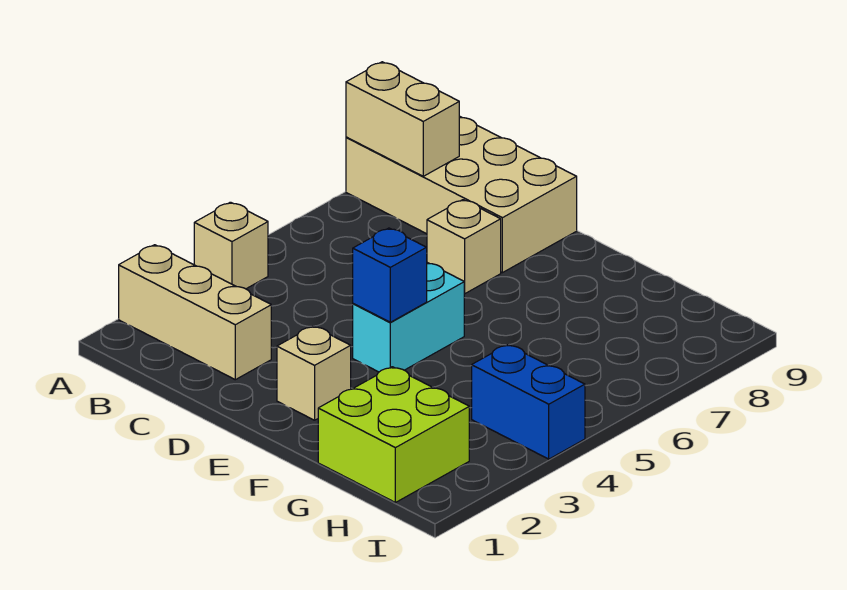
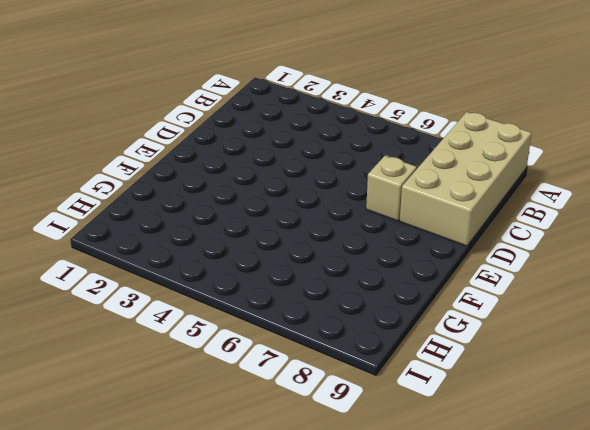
none -> tan 1x3 brick [119,245,271,380]
none -> tan 1x1 brick [194,202,268,289]

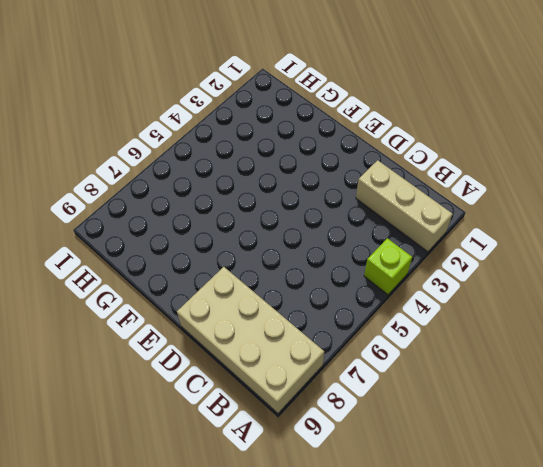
lime 1x1 brick [364,238,412,295] -> tan 1x1 brick [194,202,268,289]
none -> tan 1x1 brick [427,200,501,294]
none -> tan 1x1 brick [277,326,351,420]

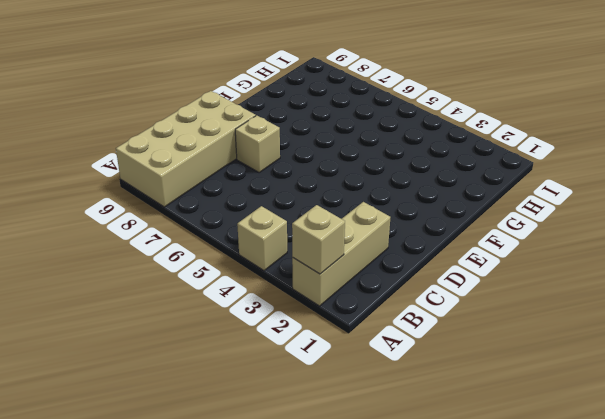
tan 1x1 brick [292,205,345,274] -> tan 1x1 brick moved to [277,326,351,420]
none -> cyan 1x2 brick [353,263,464,372]
none -> lime 2x2 brick [318,367,469,503]

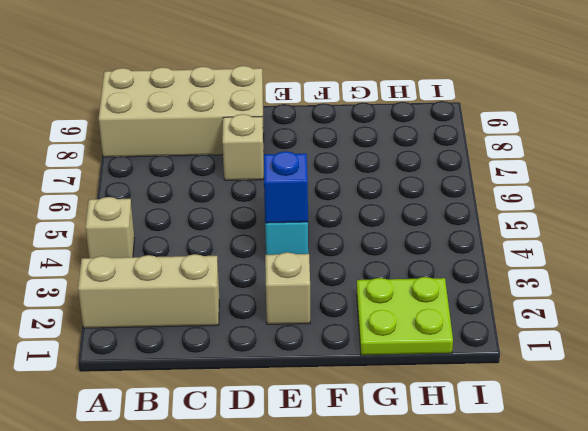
lime 2x2 plate [357,277,453,355] -> lime 2x2 brick [318,367,469,503]
none -> blue 1x2 brick [472,345,585,459]
none -> tan 1x2 brick [346,62,459,176]

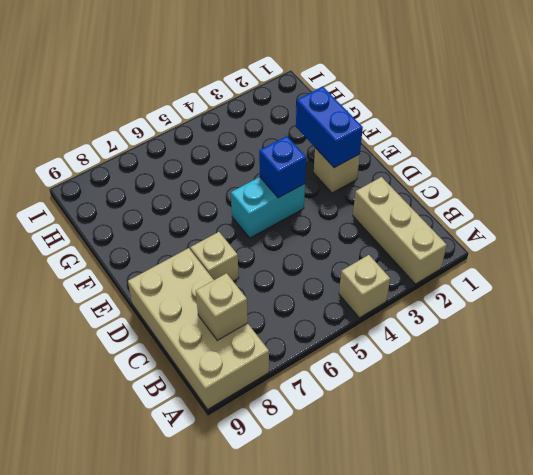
tan 1x1 brick [196,273,248,340] -> tan 1x2 brick [346,62,459,176]
blue 1x2 brick [296,87,363,168] -> blue 1x2 brick moved to [472,345,585,459]
none -> lime 2x2 brick [318,367,469,503]

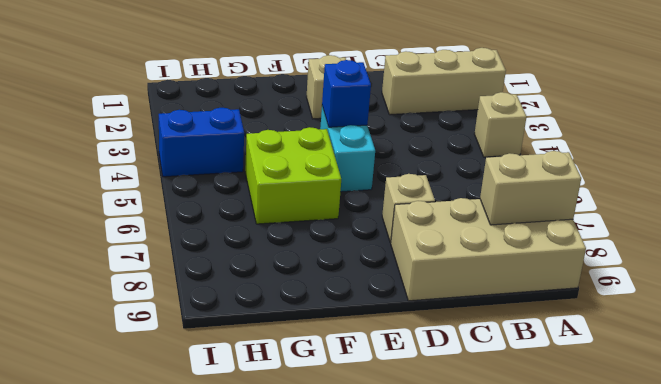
lime 2x2 brick [245,127,341,224] -> lime 2x2 brick moved to [318,367,469,503]

